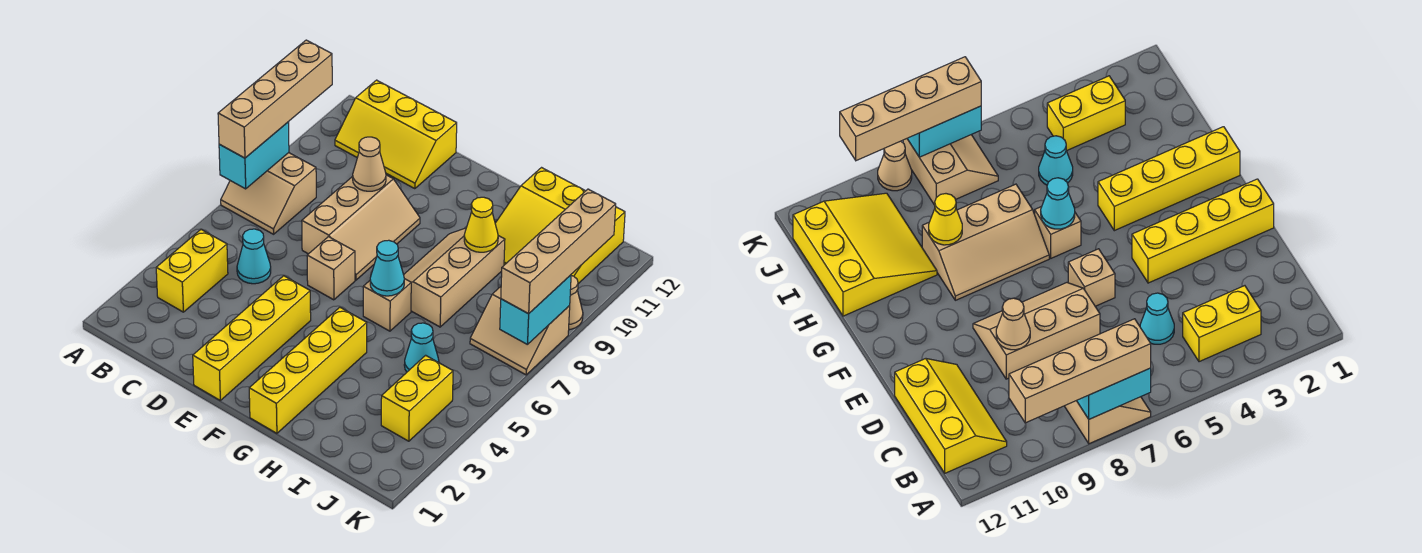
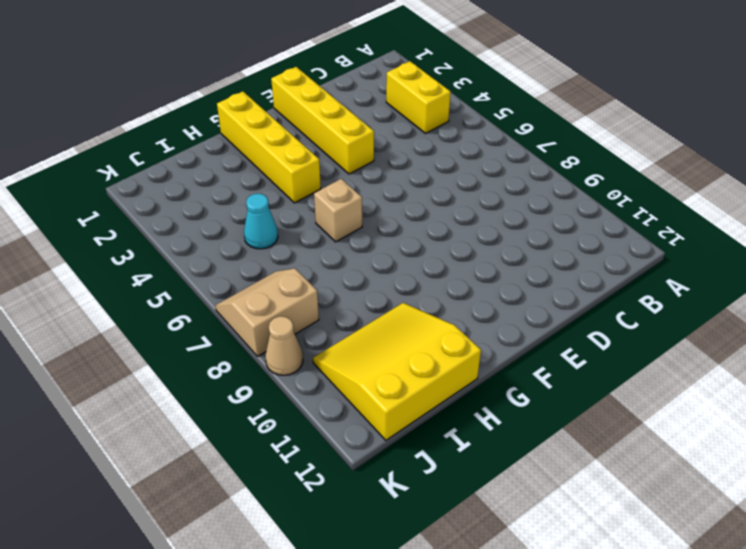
none -> tan 2x2 slope [221,153,316,234]
none -> yellow 2x3 slope [335,80,457,189]
none -> cyan 1x1 cone [237,229,271,284]

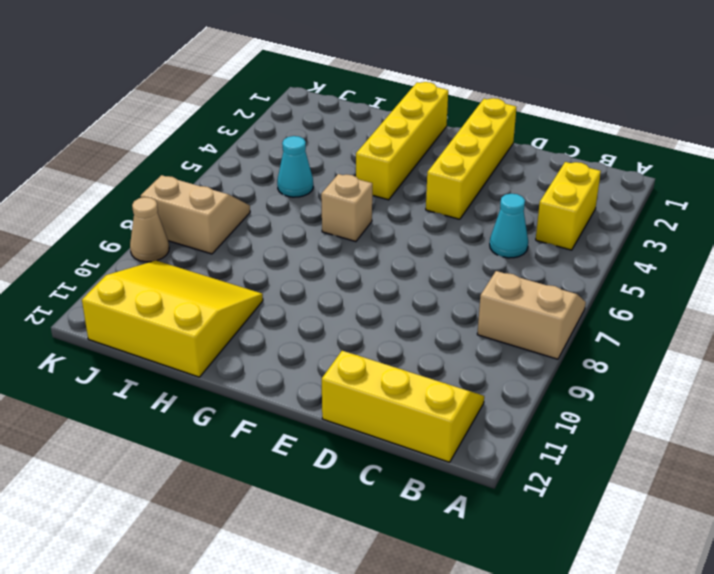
none -> tan 2x3 slope [302,175,420,280]
none -> tan 1x1 brick [307,237,355,300]
none -> tan 2x3 slope [404,228,505,327]

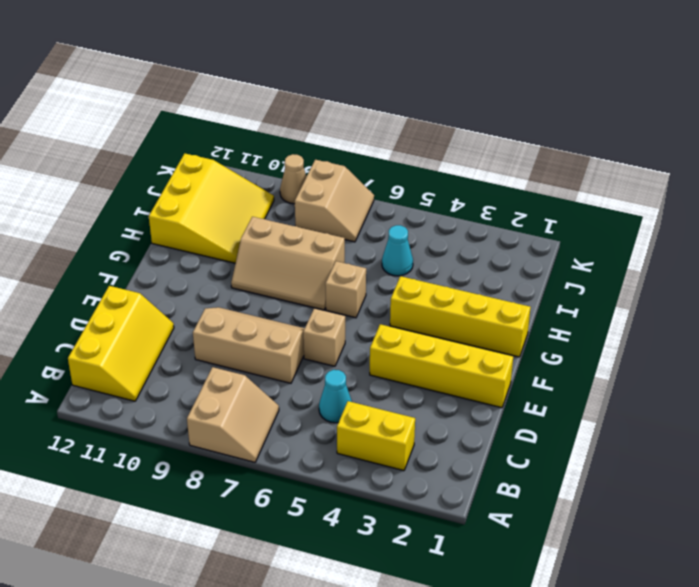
none -> yellow 1x2 brick [381,355,453,441]
none -> cyan 1x2 brick [219,122,289,189]
none -> tan 1x1 cone [353,137,386,191]

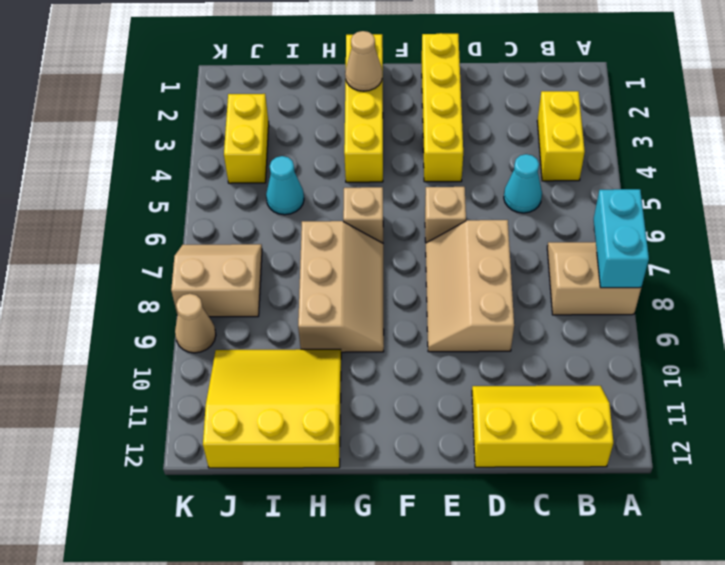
tan 1x1 cone [345,31,382,91] -> tan 1x1 cone moved to [353,137,386,191]
none -> cyan 1x1 cone [370,240,404,296]
none -> yellow 1x1 cone [464,197,498,252]
none -> cyan 1x2 brick [500,275,571,345]

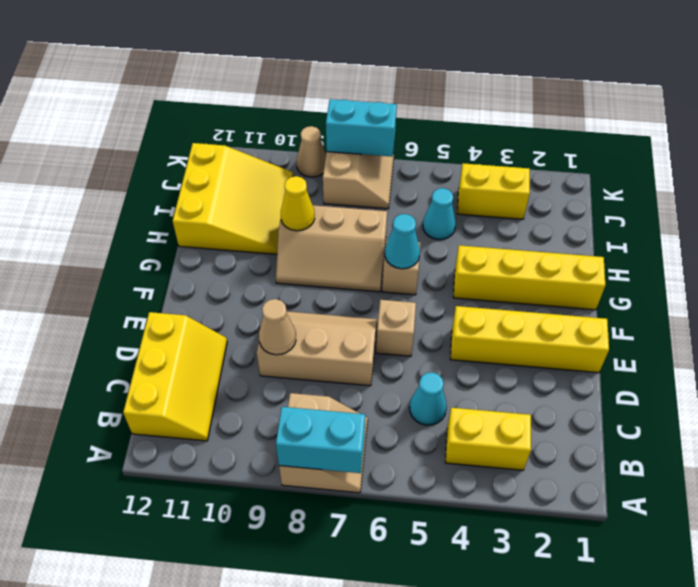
none -> tan 1x4 brick [218,40,332,158]
none -> tan 1x4 brick [501,189,616,314]

